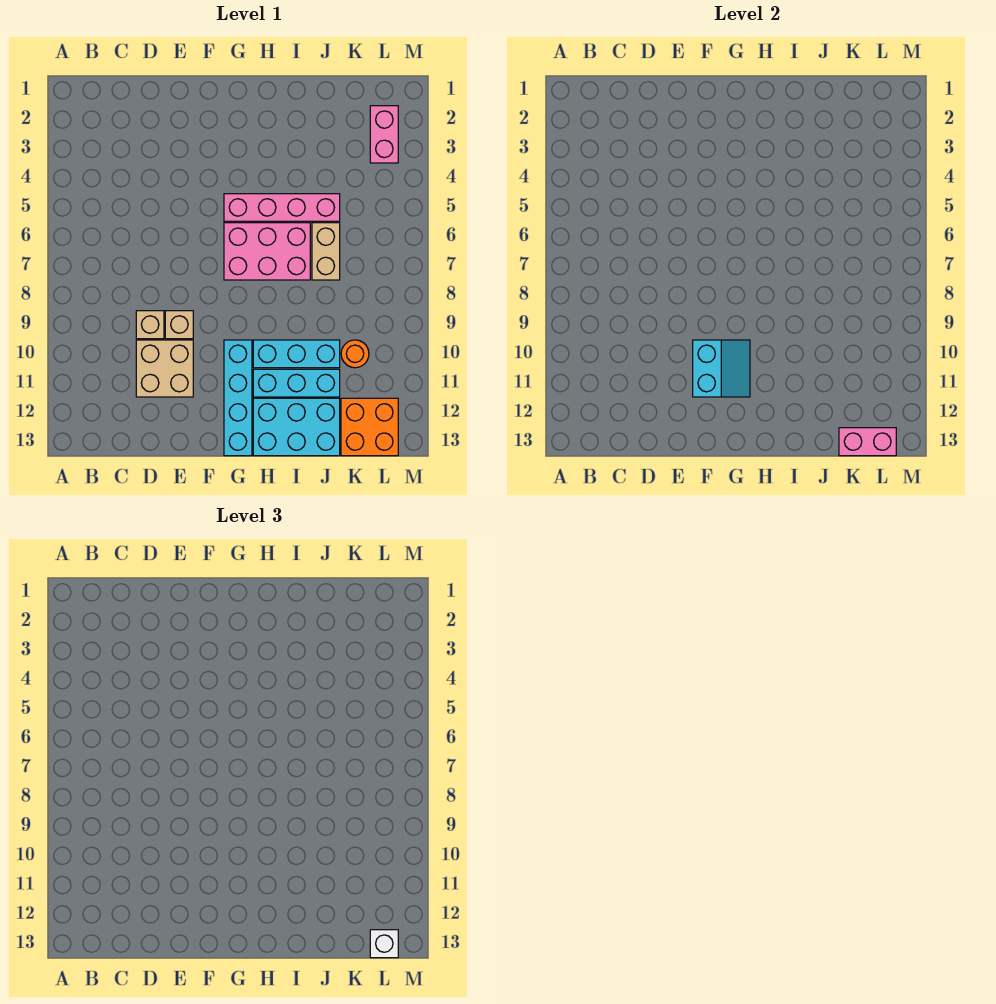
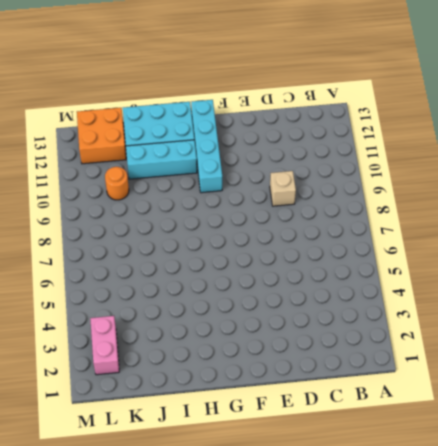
none -> tan 2x2 brick [136,340,193,397]
none -> tan 1x1 brick [165,311,193,339]
none -> pink 1x4 brick [224,194,340,221]

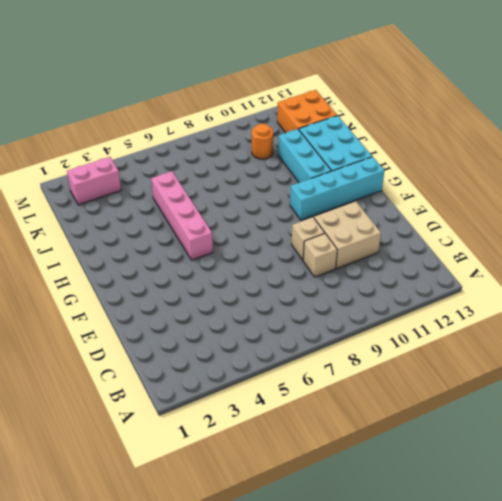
none -> pink 2x3 brick [224,223,310,280]
none -> cyan 1x3 brick [253,340,340,368]
none -> tan 1x2 brick [312,223,340,280]

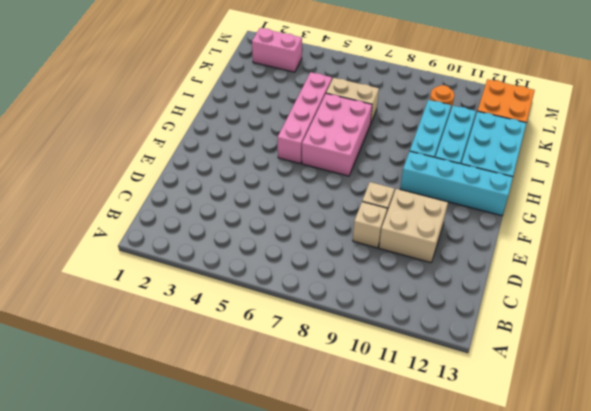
none -> cyan 2x2 slope [693,340,750,397]
none -> pink 1x2 brick [839,428,896,456]
none -> white 1x1 brick [370,930,398,958]

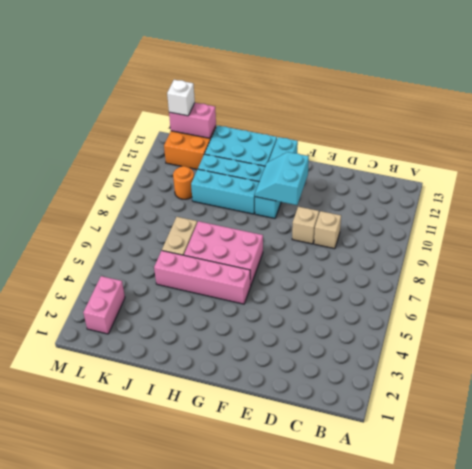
none -> tan 2x2 brick [136,340,193,397]

